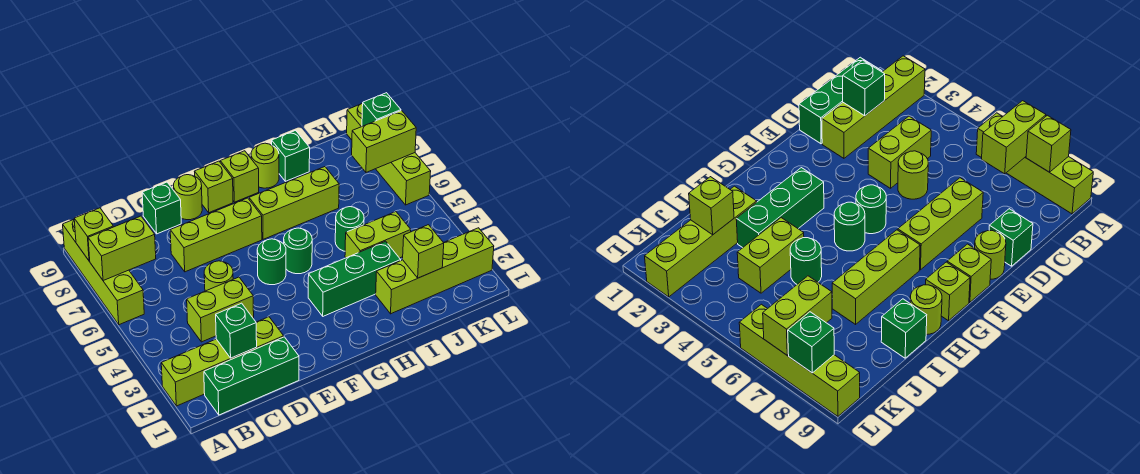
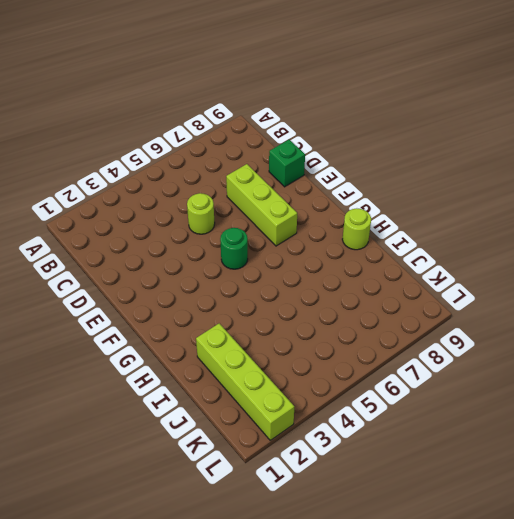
none -> lime 1x4 brick [161,317,284,406]
none -> lime 1x4 brick [63,220,144,325]
none -> green 1x3 brick [204,337,299,415]

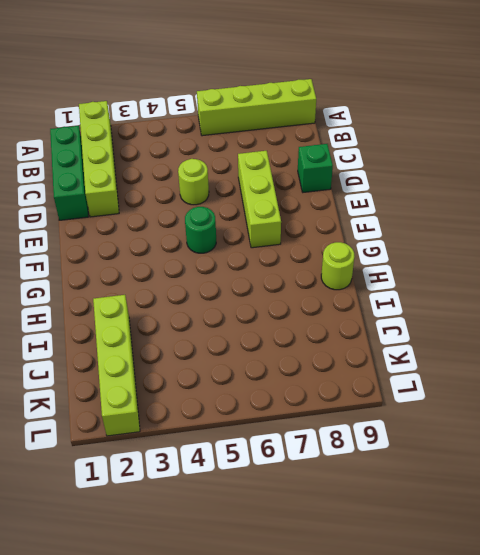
none -> lime 1x2 brick [187,277,254,342]
none -> lime 1x1 round brick [174,175,202,220]
none -> lime 1x1 brick [194,161,233,213]

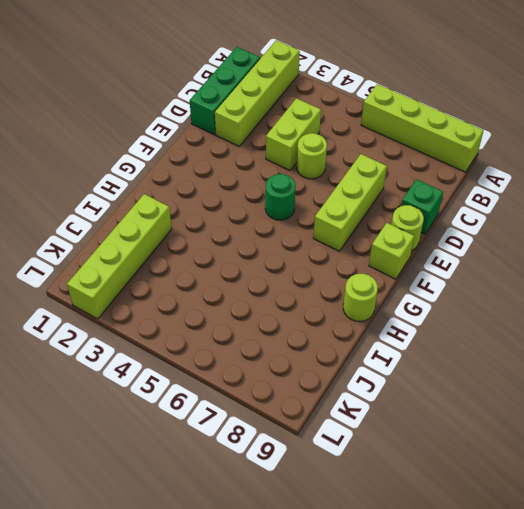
none -> green 1x3 brick [308,241,401,316]
none -> green 1x1 round brick [284,228,312,274]
none -> lime 1x3 brick [249,167,339,239]

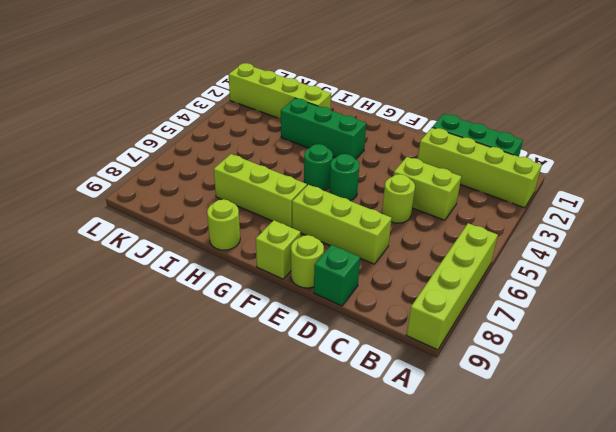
none -> lime 1x1 brick [220,151,259,202]
none -> lime 1x2 brick [345,212,411,258]
none -> green 1x1 round brick [335,207,364,251]

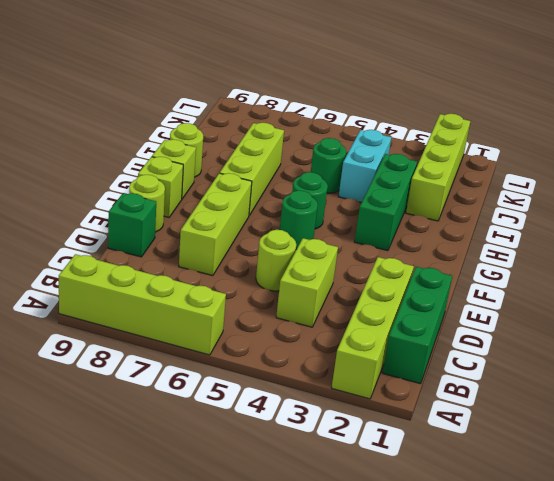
cyan 1x2 brick [339,130,391,202] -> lime 1x2 brick [345,212,411,258]
none -> green 1x1 brick [272,130,310,181]
none -> lime 1x4 brick [347,103,431,205]
none -> lime 1x2 brick [88,216,156,281]

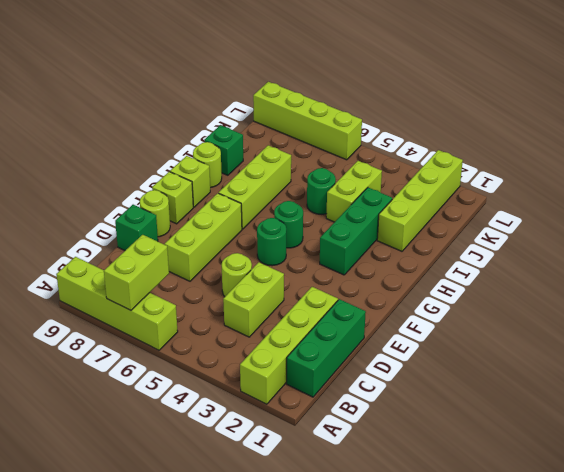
none -> lime 1x1 brick [74,208,113,261]
none -> green 1x1 brick [216,303,257,358]
none -> lime 1x1 brick [403,225,444,278]

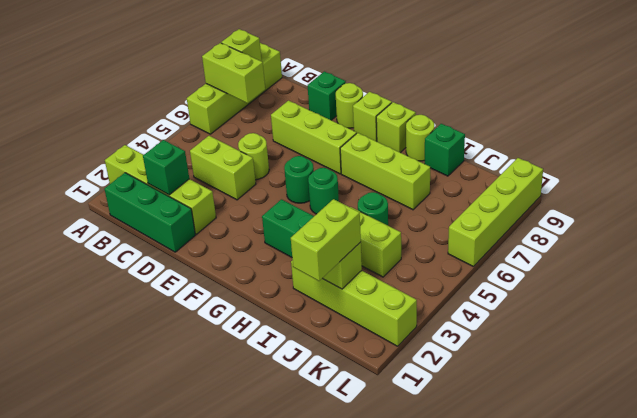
lime 1x2 brick [291,199,361,281] -> lime 1x2 brick turned to [352,111,416,172]
none -> green 1x1 brick [362,93,401,126]

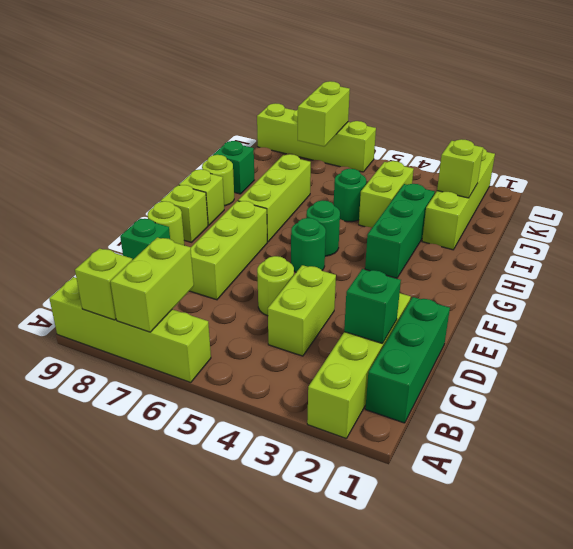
none -> green 1x1 brick [362,93,401,126]

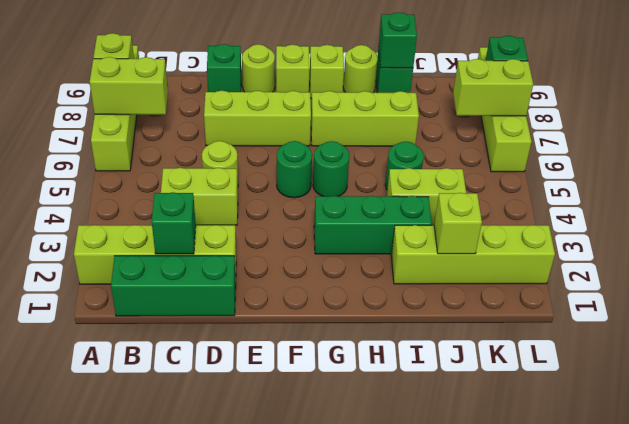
green 1x1 brick [378,12,417,68] -> none

